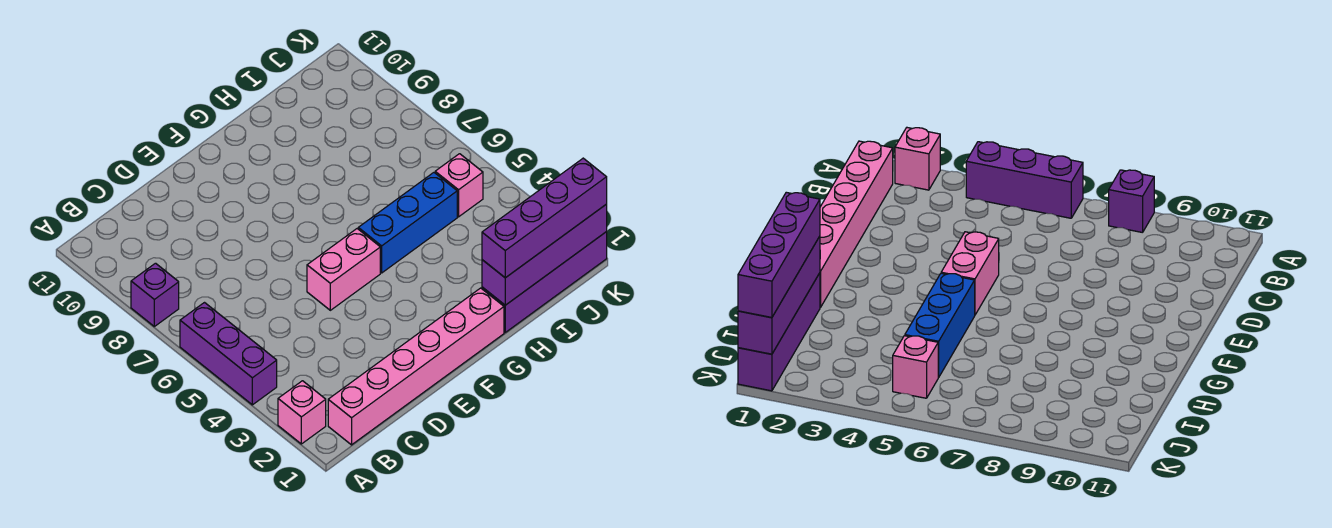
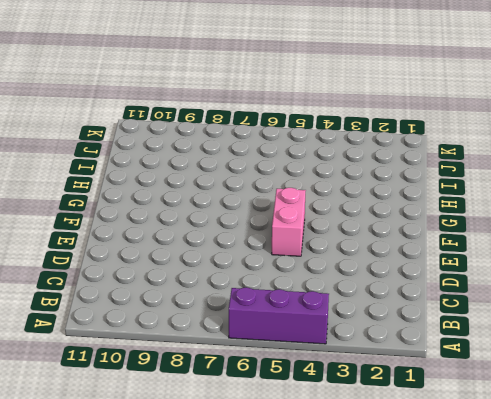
none -> pink 1x1 brick [278,381,326,444]
none -> purple 1x1 brick [131,263,179,326]

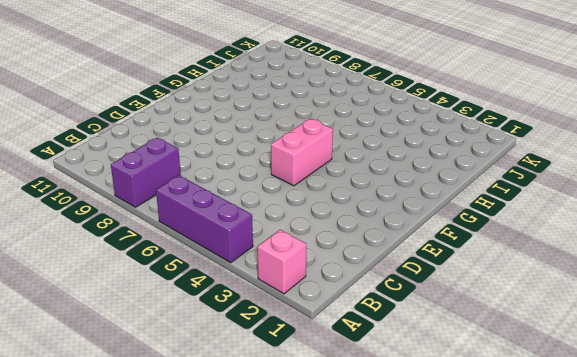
purple 1x2 brick [111,138,181,207] -> purple 1x1 brick [131,263,179,326]
none -> pink 1x6 brick [328,288,504,445]
none -> blue 1x3 brick [358,173,457,273]

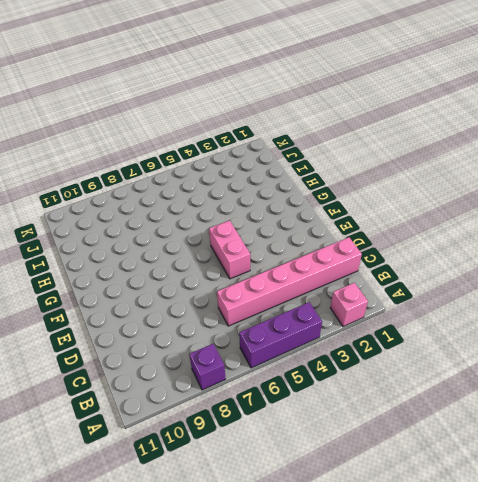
pink 1x6 brick [217,237,362,326] -> pink 1x6 brick turned to [328,288,504,445]
none -> blue 1x3 brick [358,173,457,273]
none -> purple 1x4 brick [482,232,607,332]

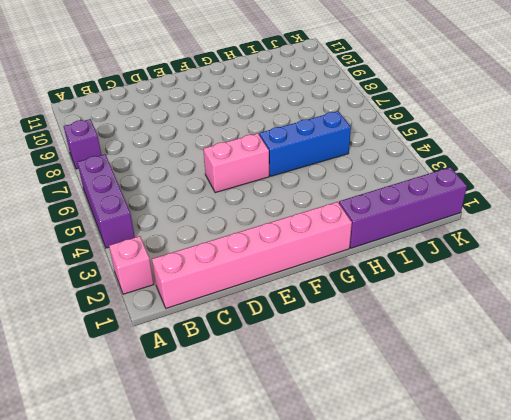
none -> pink 1x1 brick [435,154,483,217]
none -> purple 1x4 brick [482,204,607,305]

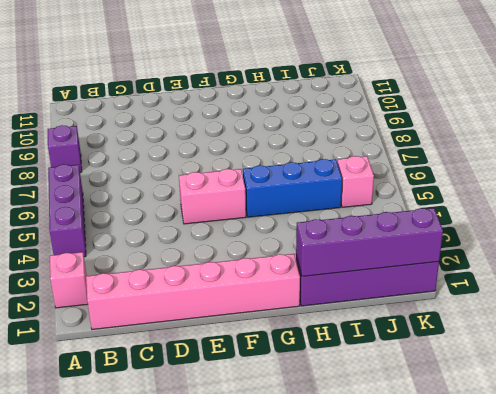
none -> purple 1x4 brick [482,158,607,278]

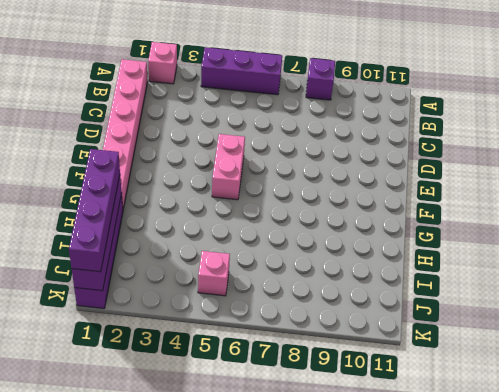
none -> blue 1x3 brick [358,173,457,273]

